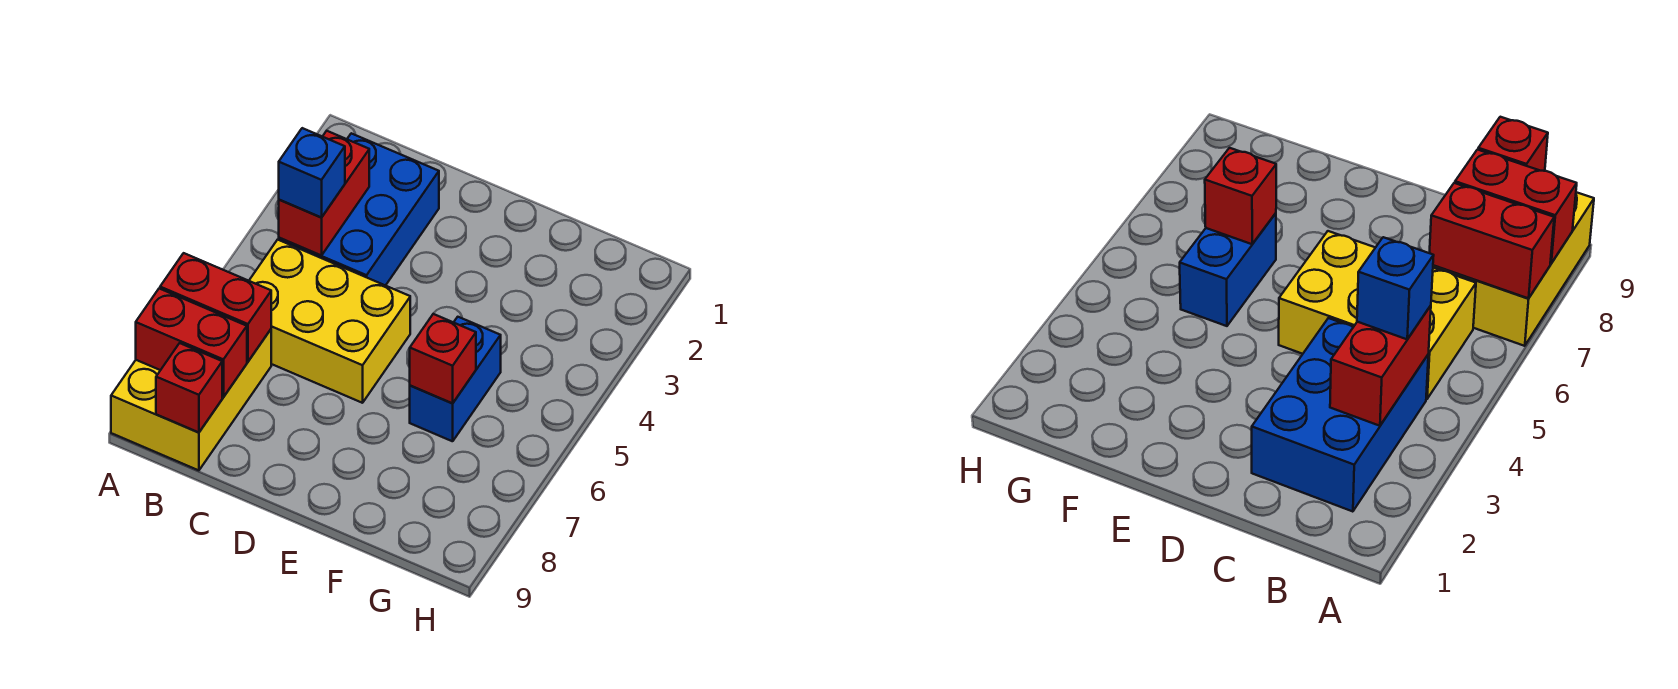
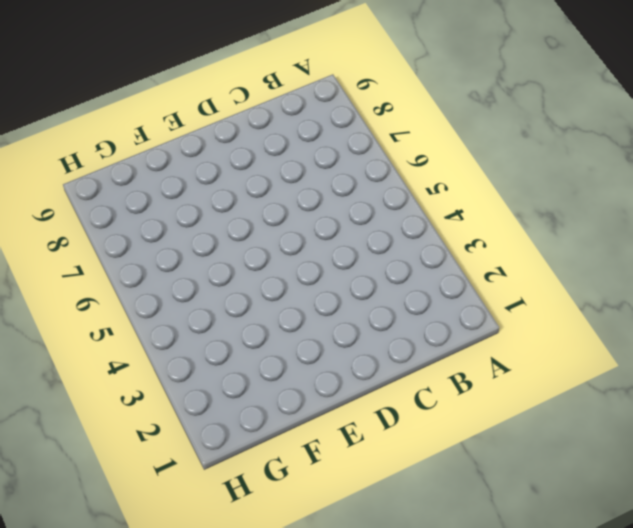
none -> yellow 2x3 brick [111,330,271,470]
none -> blue 2x3 brick [279,133,439,286]

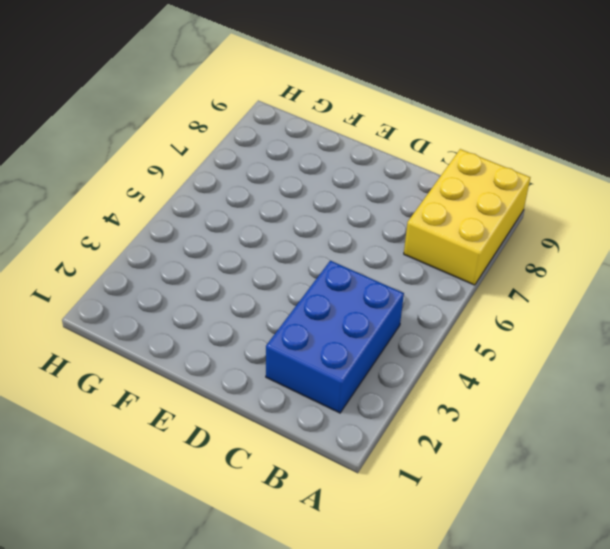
none -> yellow 2x3 brick [249,240,410,403]
none -> blue 1x2 brick [410,317,501,441]

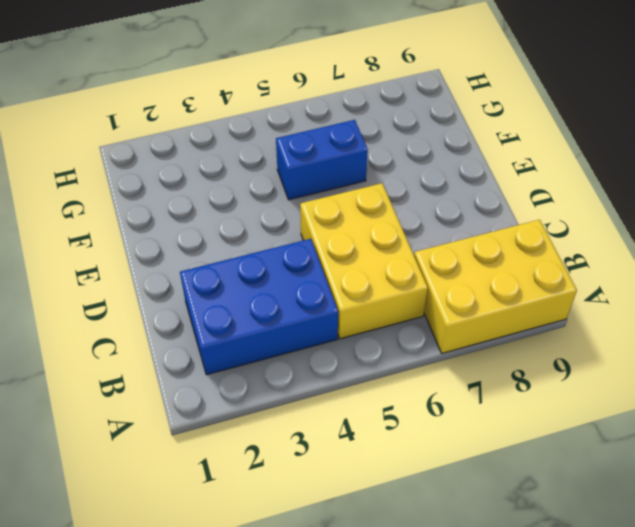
none -> red 1x2 brick [160,253,271,362]
none -> red 1x2 brick [136,289,247,397]

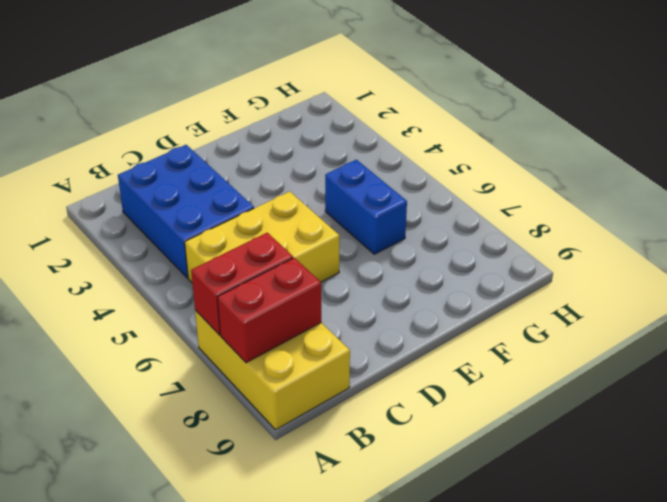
none -> red 1x2 brick [279,131,369,256]
none -> red 1x1 brick [156,343,222,433]

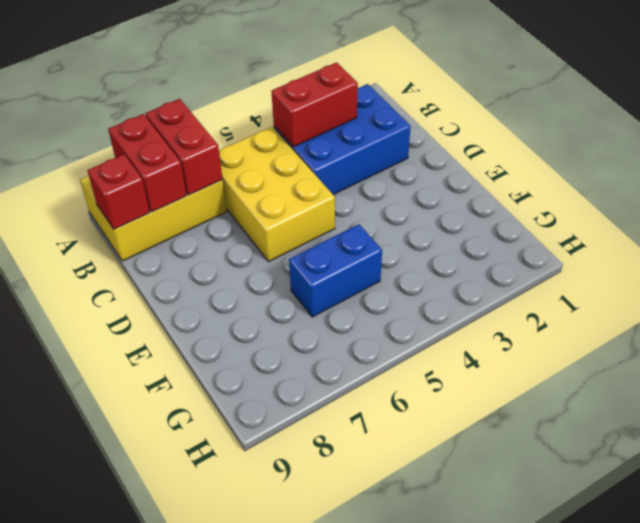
none -> red 1x1 brick [410,314,476,403]
none -> blue 1x1 brick [279,128,345,217]

